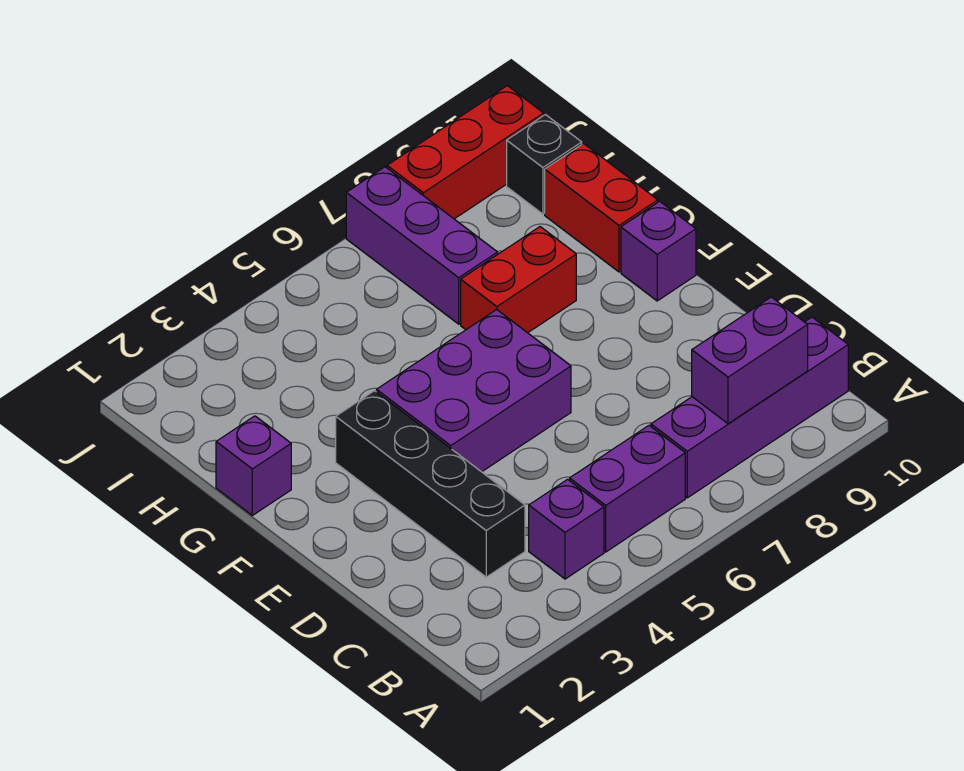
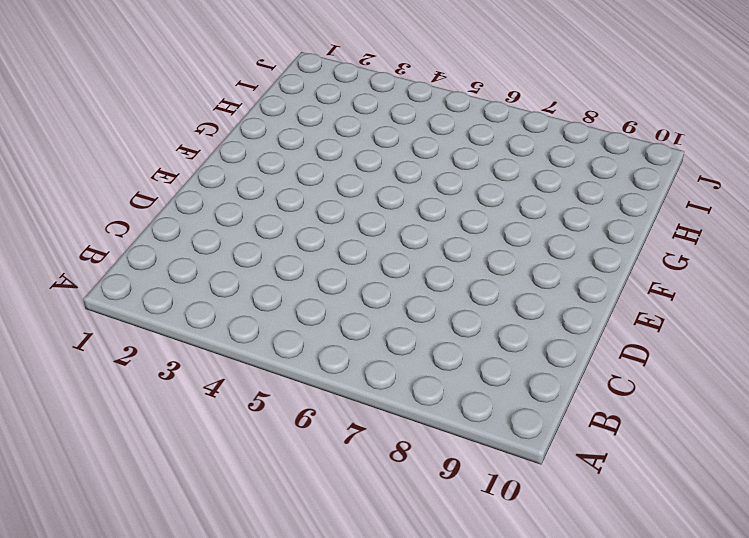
none -> purple 1x1 brick [529,479,604,579]
none -> purple 1x2 brick [570,425,685,552]
none -> purple 1x4 brick [651,317,848,498]

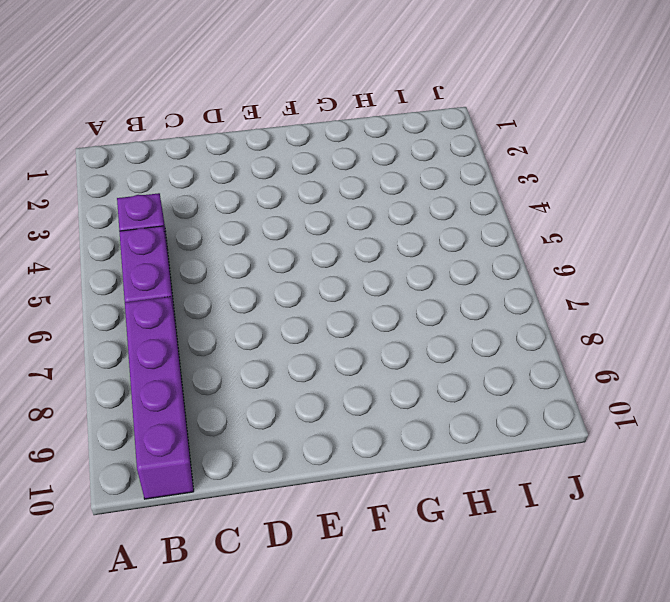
none -> black 1x4 brick [336,391,525,577]
none -> purple 2x3 brick [376,310,571,472]
none -> purple 1x1 brick [621,201,696,301]

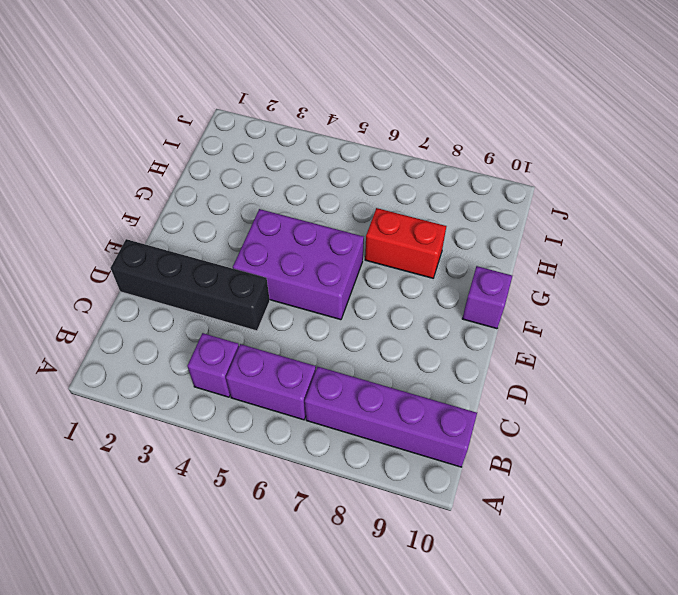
black 1x4 brick [111,239,270,331] -> black 1x4 brick turned to [336,391,525,577]
none -> purple 1x1 brick [216,416,291,515]
none -> red 1x2 brick [545,144,658,272]
none -> purple 1x3 brick [346,167,498,324]

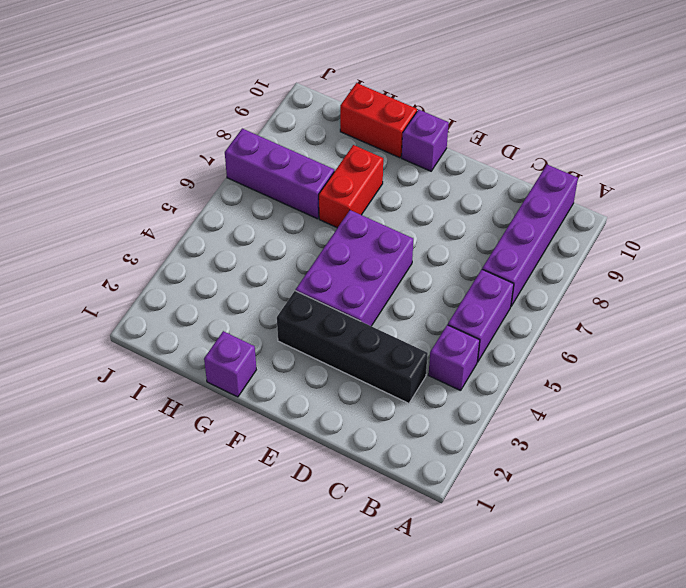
none -> black 1x1 brick [507,115,582,214]
none -> red 1x3 brick [387,86,544,219]
none -> purple 1x2 brick [692,297,808,424]

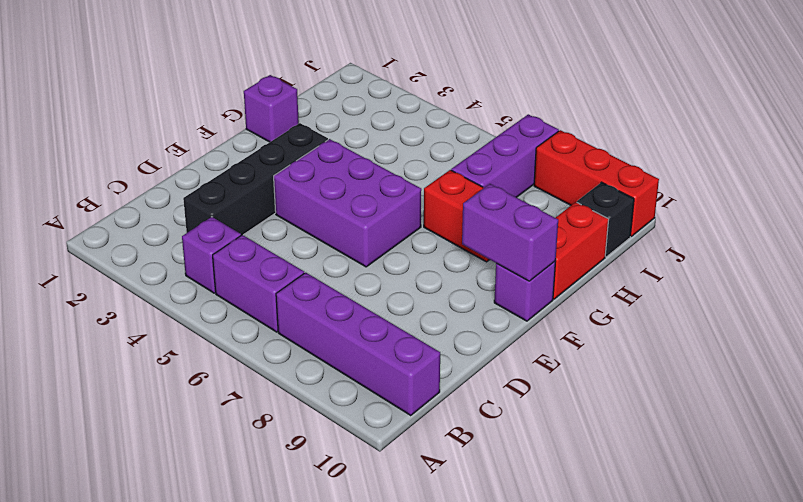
purple 1x2 brick [462,184,558,281] -> purple 1x2 brick moved to [692,297,808,424]

